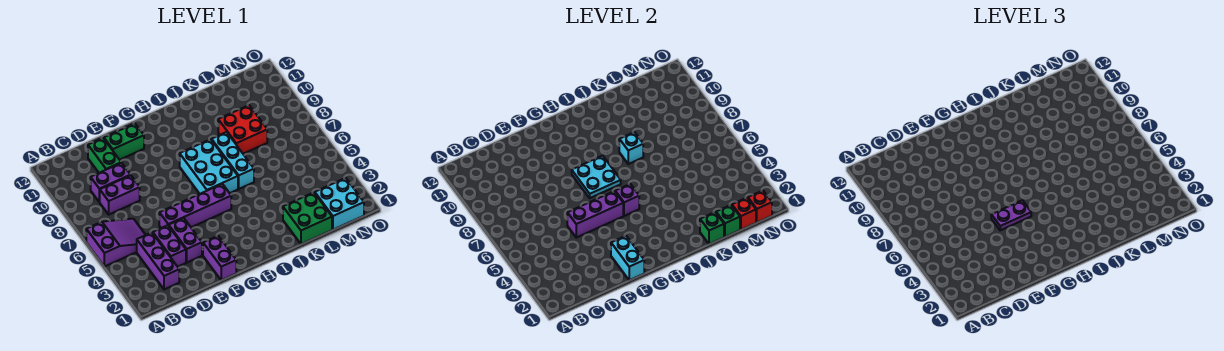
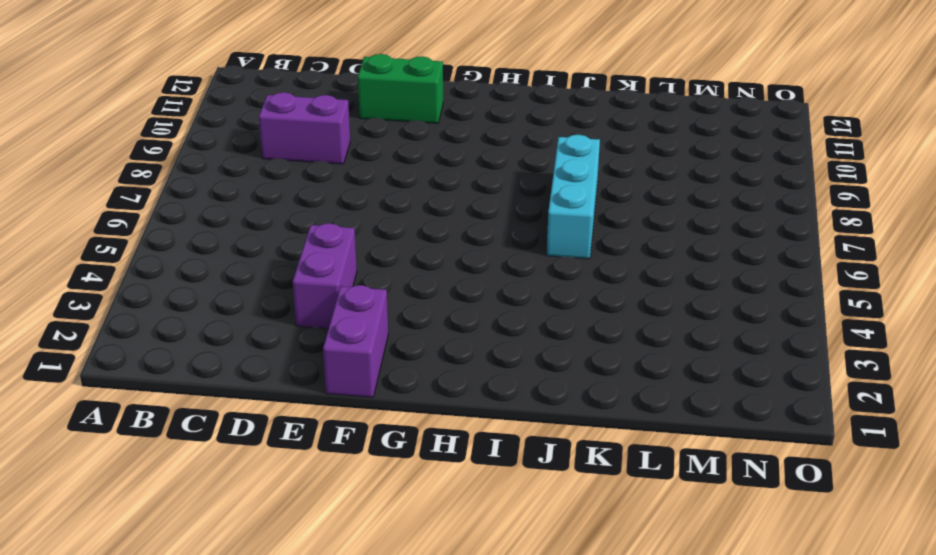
none -> purple 2x3 slope [86,219,145,267]
none -> purple 1x3 brick [137,233,179,289]
none -> purple 1x2 brick [100,175,140,214]

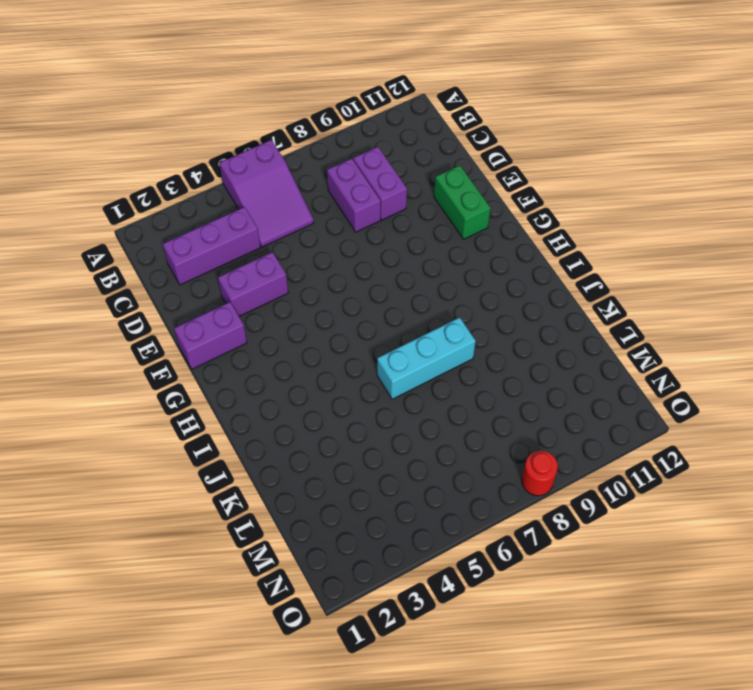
red 1x1 round brick [522,451,558,496] -> none
none -> purple 1x2 brick [153,225,186,267]
none -> green 1x2 brick [88,138,121,173]
none -> purple 1x4 brick [159,184,231,228]

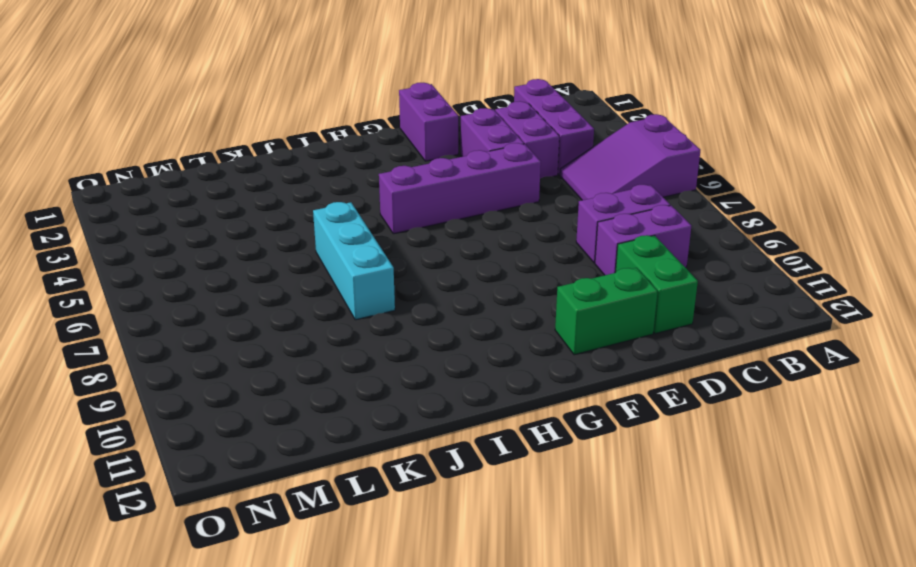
none -> cyan 2x3 brick [180,139,238,194]
none -> green 2x2 brick [283,192,332,244]
none -> red 2x2 brick [218,105,267,154]

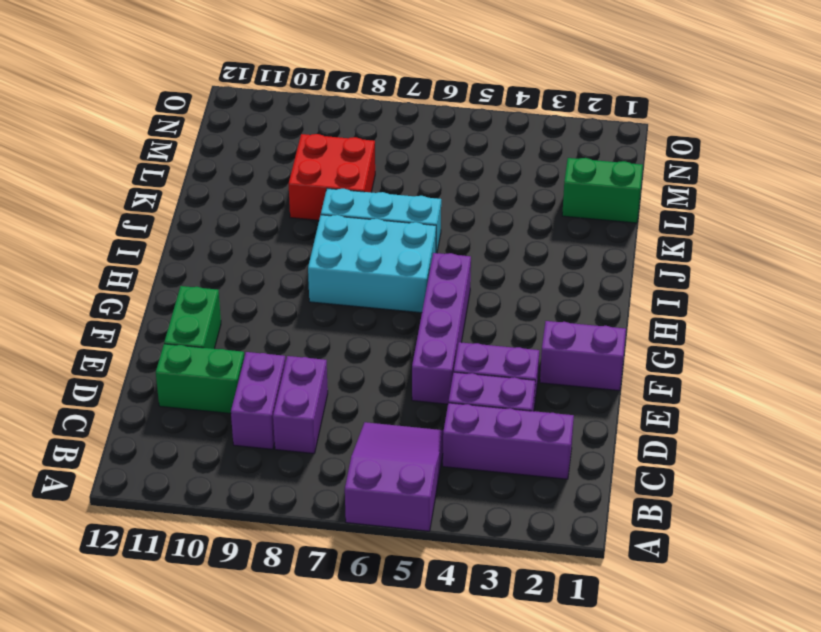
green 1x2 brick [562,158,643,223] -> green 2x2 brick [283,192,332,244]
none -> cyan 2x2 brick [315,178,364,230]
none -> purple 1x3 brick [567,191,623,238]
none -> cyan 1x2 brick [611,236,644,280]

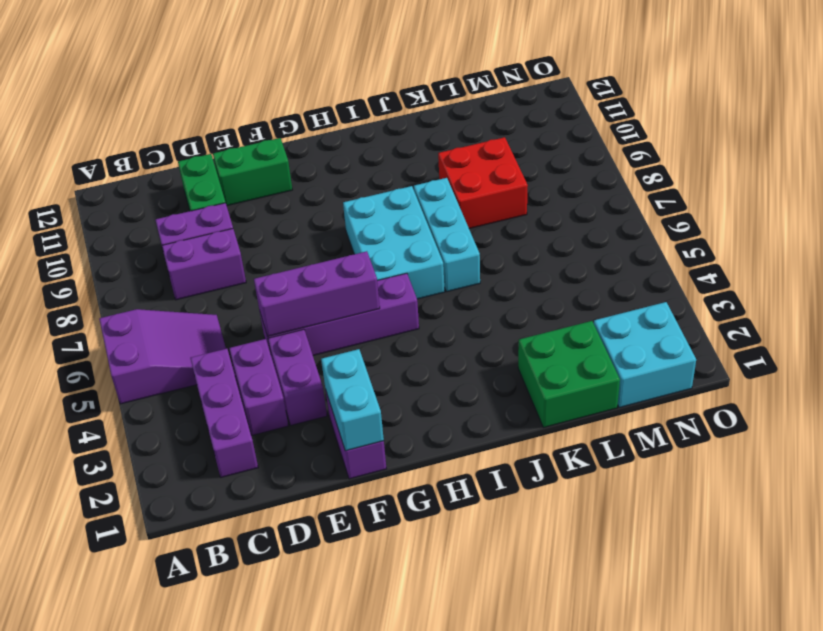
none -> cyan 2x2 plate [572,156,621,198]
none -> purple 1x1 brick [615,184,639,216]
none -> cyan 1x1 brick [619,132,643,164]

